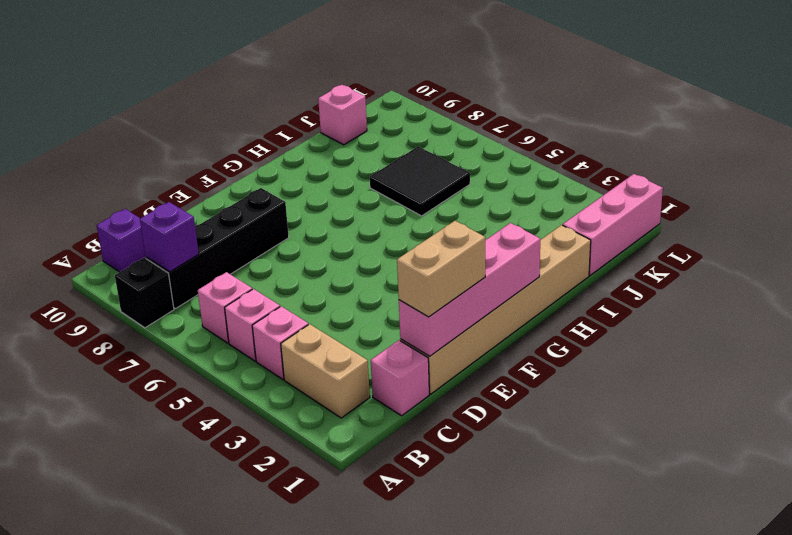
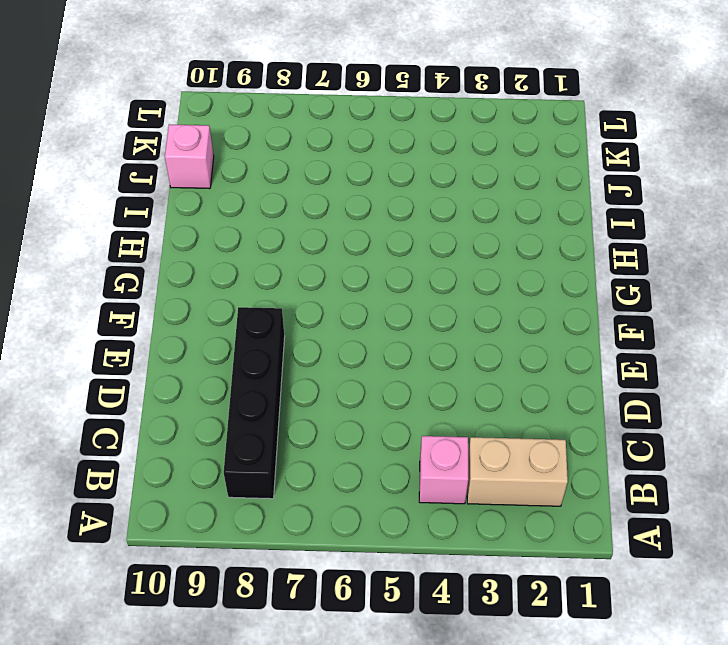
none -> black 1x1 brick [115,258,174,328]
none -> pink 1x1 brick [225,289,280,361]
none -> pink 1x1 brick [198,272,252,343]

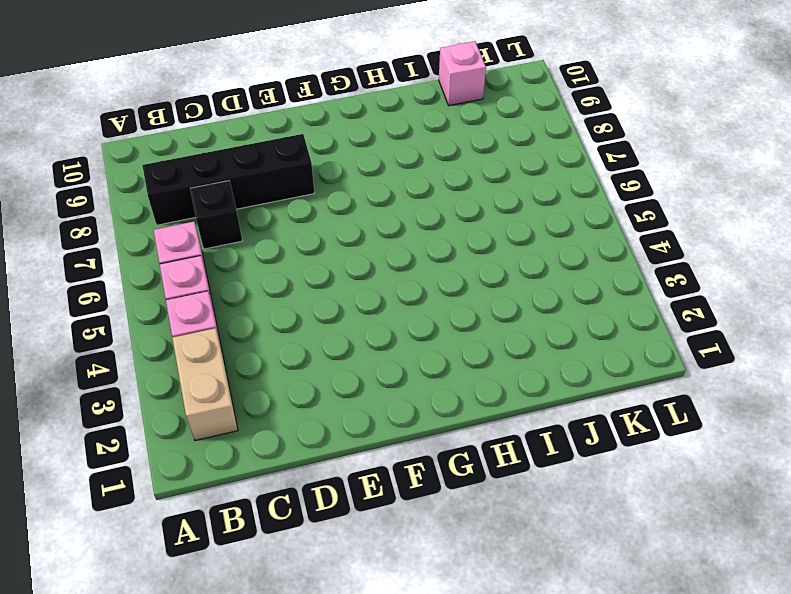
black 1x1 brick [190,181,242,249] -> black 1x1 brick moved to [115,258,174,328]
none -> purple 1x1 brick [97,209,146,272]
none -> pink 1x1 brick [371,340,429,416]
none -> tan 1x6 brick [400,225,591,394]

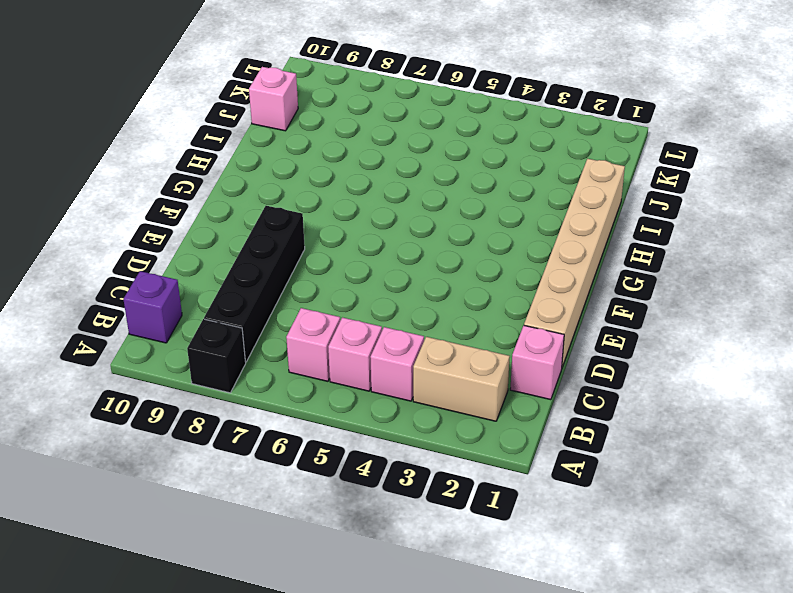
none -> black 2x2 tile [370,146,470,216]
none -> pink 1x3 brick [563,174,663,275]
none -> purple 1x1 brick [140,202,199,272]

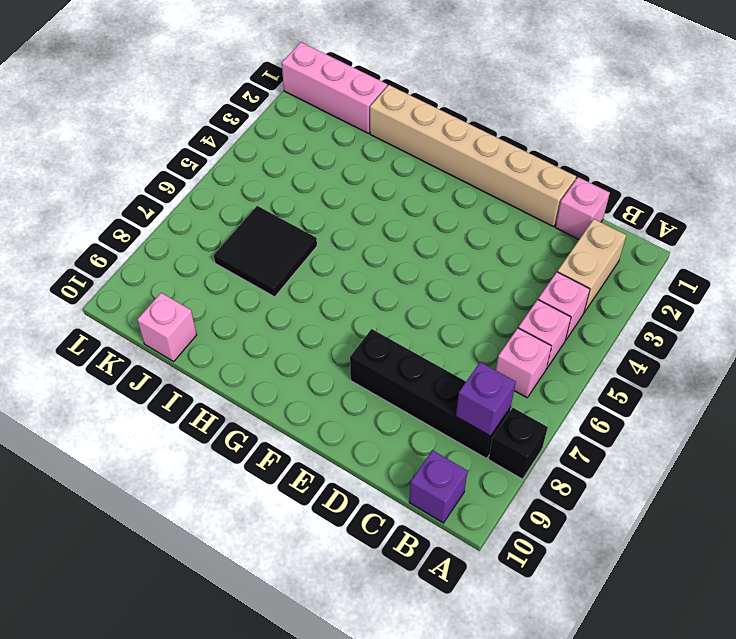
none -> pink 1x4 brick [399,223,540,356]
none -> tan 1x2 brick [397,221,485,317]

